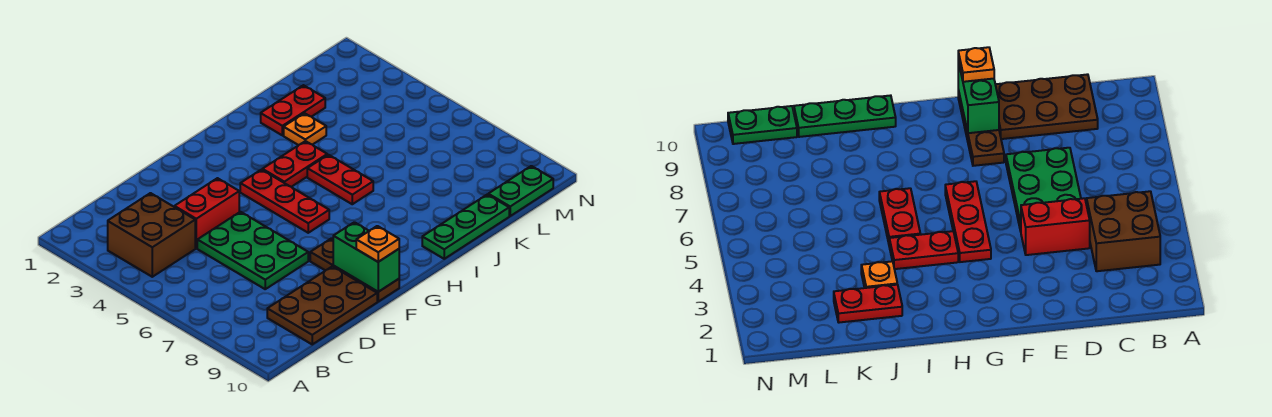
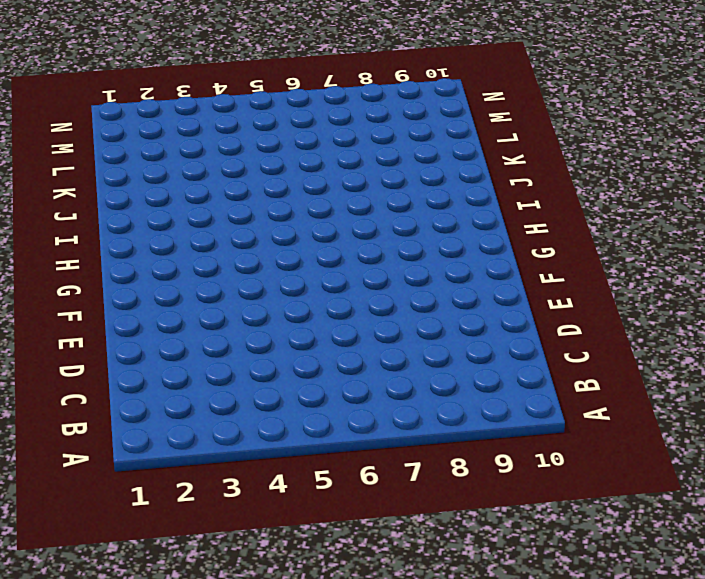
none -> brown 2x2 brick [108,193,195,277]
none -> brown 2x3 plate [267,266,377,344]
none -> red 1x2 brick [174,178,239,248]

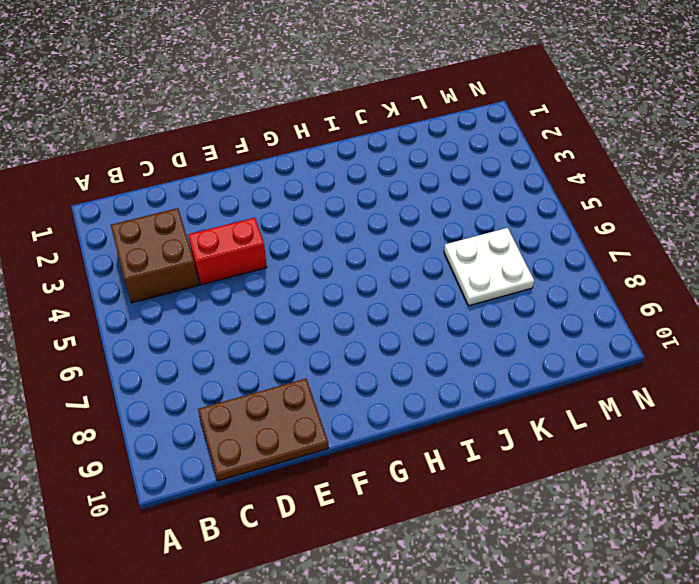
white 2x2 plate [444,228,534,306] -> none
none -> green 2x3 plate [197,212,308,289]
none -> brown 1x3 plate [310,238,399,302]
none -> red 1x3 plate [240,170,329,233]

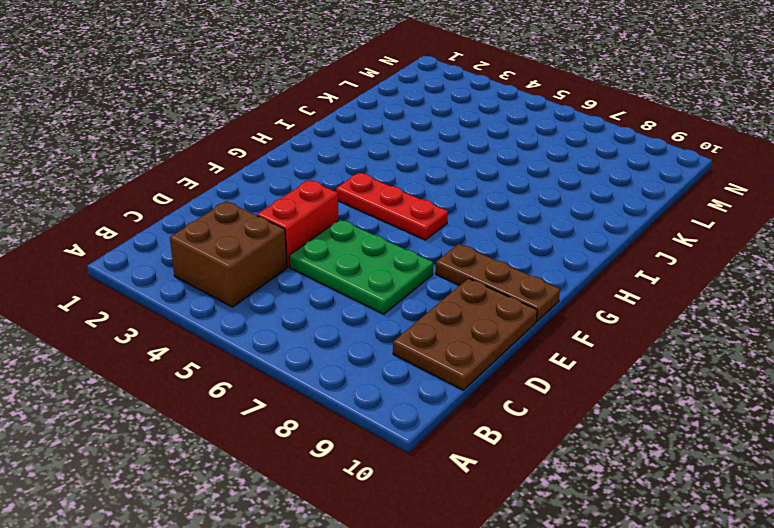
none -> red 1x2 plate [262,141,327,187]
none -> red 1x2 plate [307,155,373,204]
none -> green 1x3 plate [422,194,509,259]

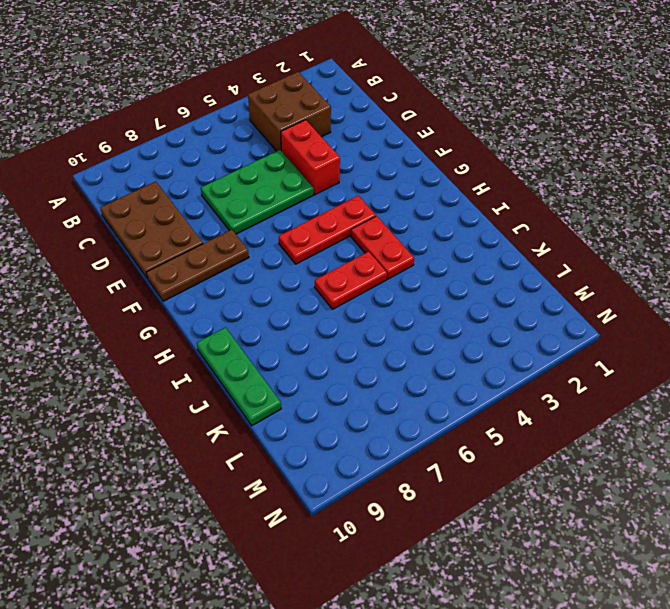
none -> red 1x2 plate [261,85,325,135]
none -> orange 1x1 plate [284,113,326,145]
none -> green 1x2 plate [488,166,553,216]

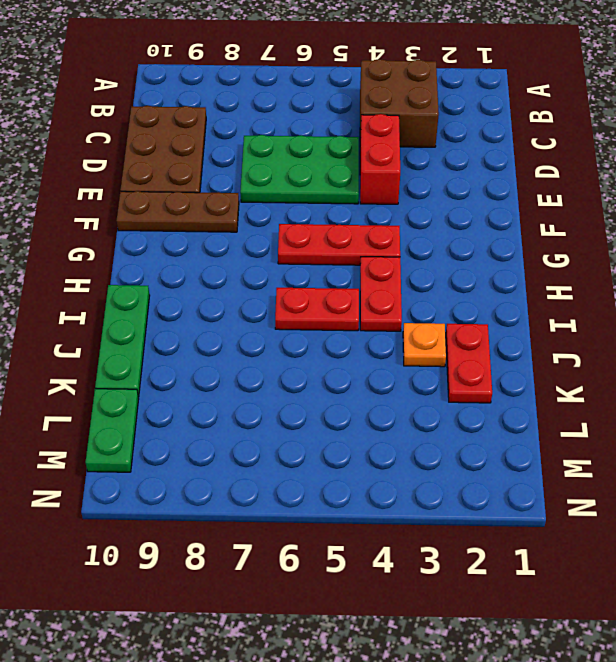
none -> green 1x2 brick [333,222,399,292]
none -> orange 1x1 plate [356,226,399,262]

